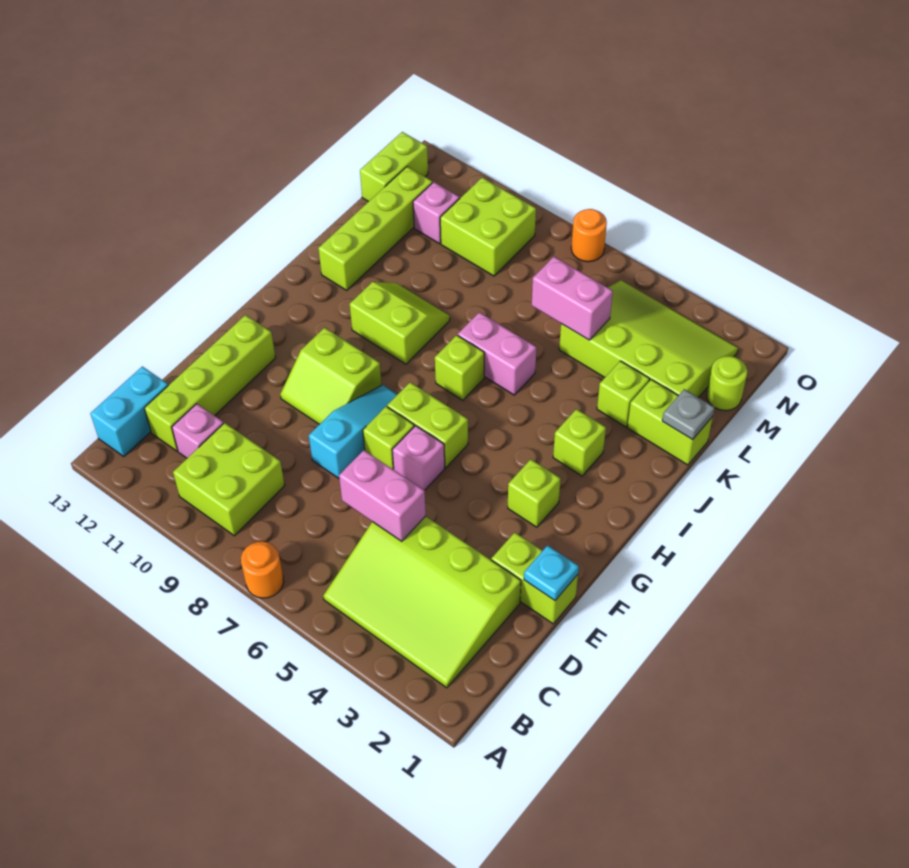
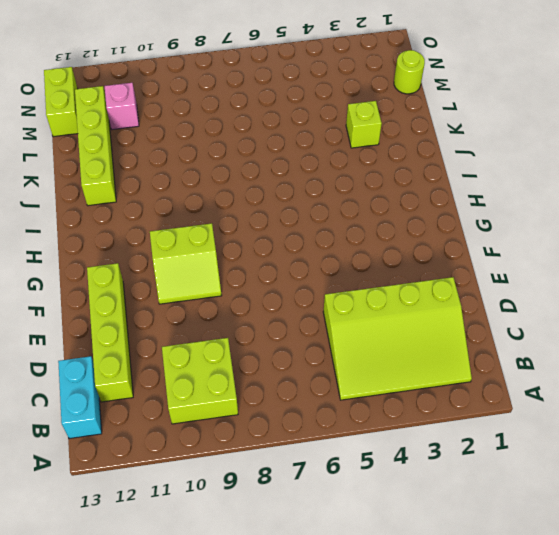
none -> orange 1x1 round brick [241,542,284,598]
none -> pink 1x1 brick [172,404,224,458]
none -> lime 1x2 brick [491,532,578,624]
none -> cyan 1x3 slope [309,385,398,478]

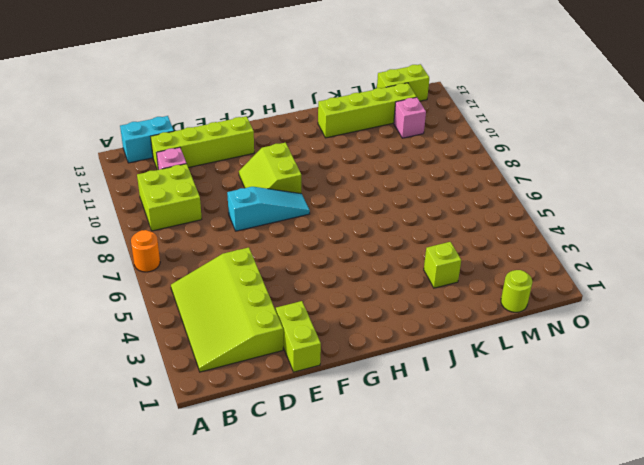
none -> pink 1x1 brick [392,426,445,490]
none -> lime 1x1 brick [363,406,414,470]
none -> lime 1x1 brick [508,459,561,527]
none -> lime 1x2 brick [387,382,468,468]

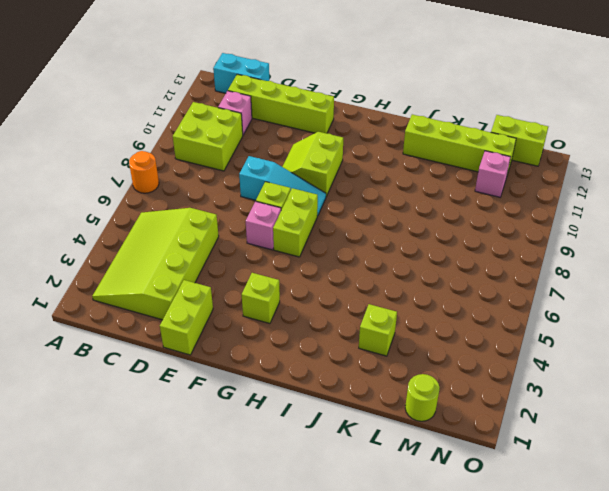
none -> lime 1x1 brick [553,409,606,476]
none -> lime 1x1 brick [435,335,484,400]
none -> lime 2x2 slope [350,282,450,364]
none -> pink 1x2 brick [458,312,537,395]

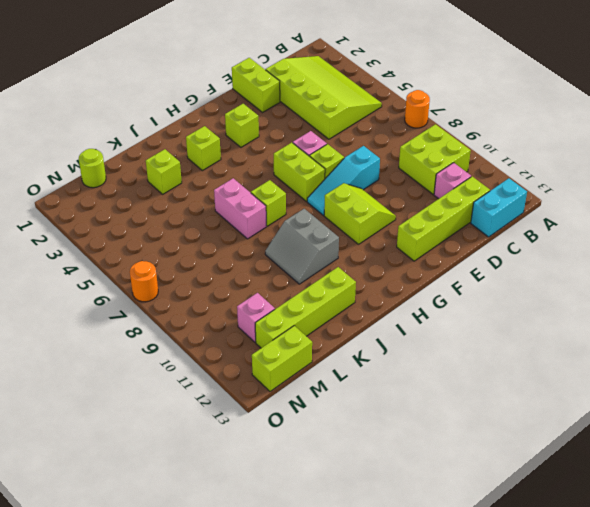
grey 2x2 slope [265,209,339,284] -> lime 2x2 slope [350,282,450,364]
none -> lime 1x2 brick [627,379,713,465]
none -> lime 3x4 slope [559,280,738,398]
none -> lime 2x2 brick [440,178,536,276]
none -> pink 1x2 brick [339,450,426,541]

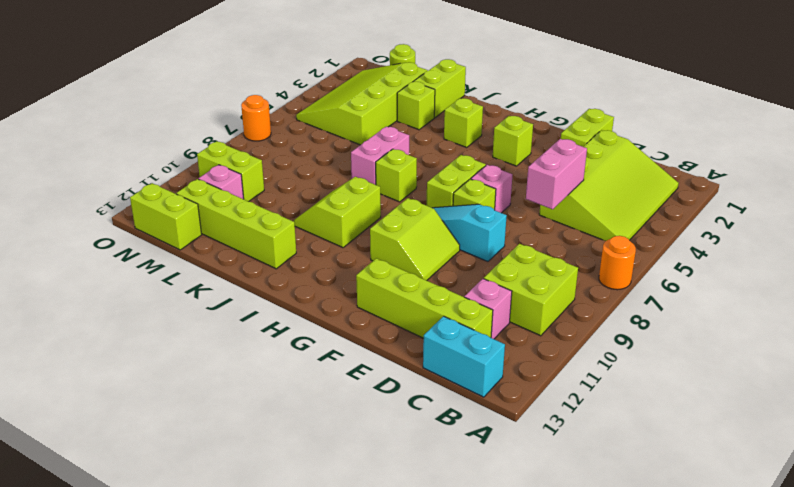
lime 1x2 brick [197,141,264,201] -> lime 2x2 brick [440,178,536,276]
none -> cyan 1x1 plate [524,545,579,600]
none -> grey 1x1 plate [662,389,715,440]
none -> pink 1x2 brick [532,257,613,340]

